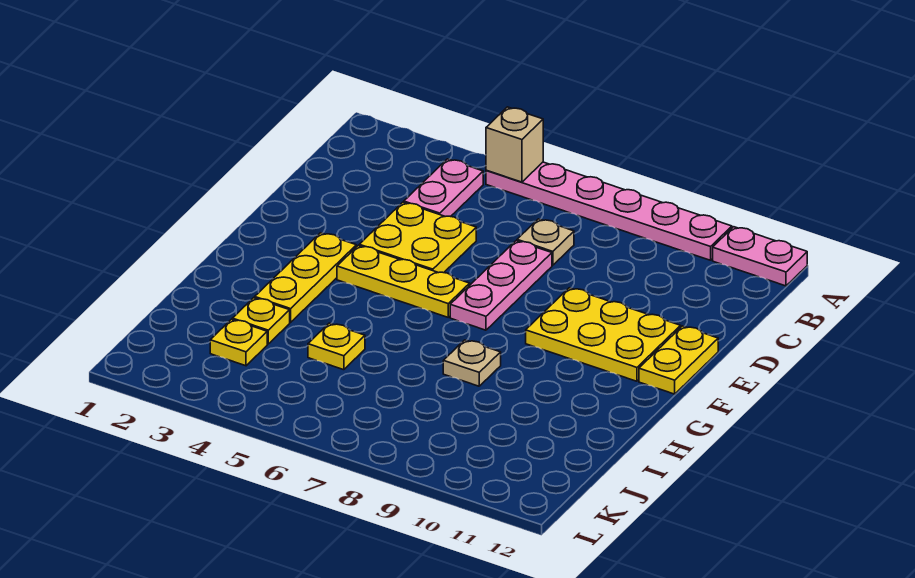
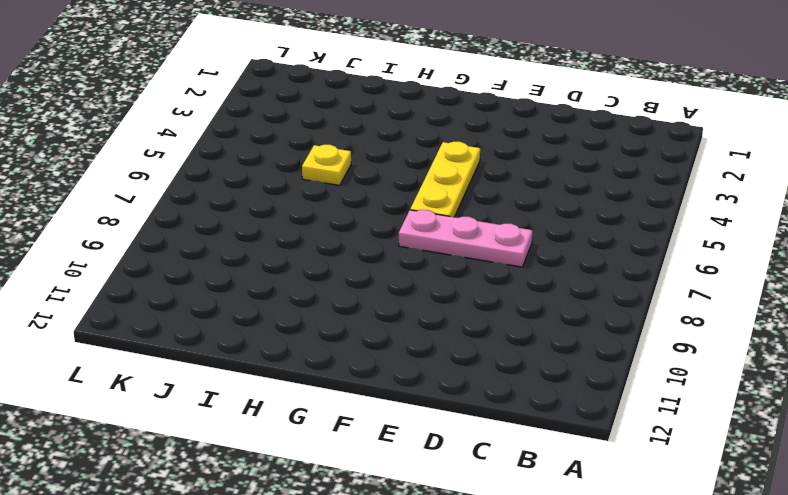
none -> pink 1x6 plate [486,162,732,260]
none -> pink 1x2 plate [713,227,807,286]
none -> pink 1x2 plate [404,159,483,217]

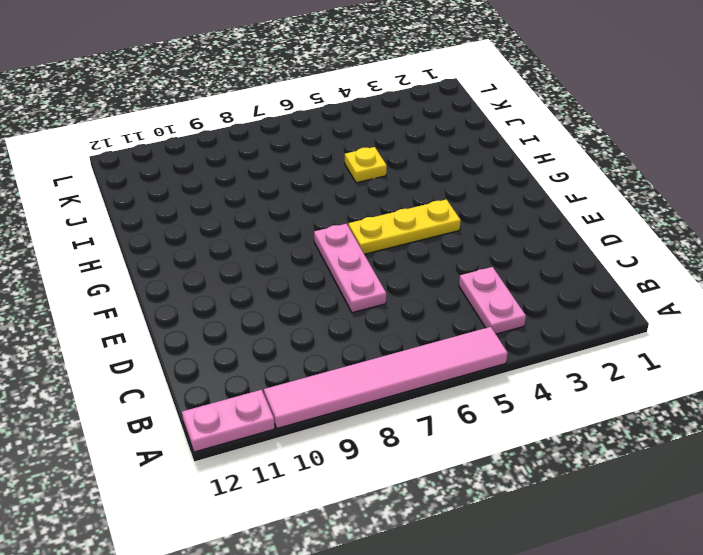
pink 1x6 tile [264,327,508,428] -> pink 1x6 plate [486,162,732,260]
none -> tan 1x1 plate [517,219,574,265]
none -> yellow 2x2 plate [359,202,476,273]
none -> yellow 2x3 plate [526,288,681,381]

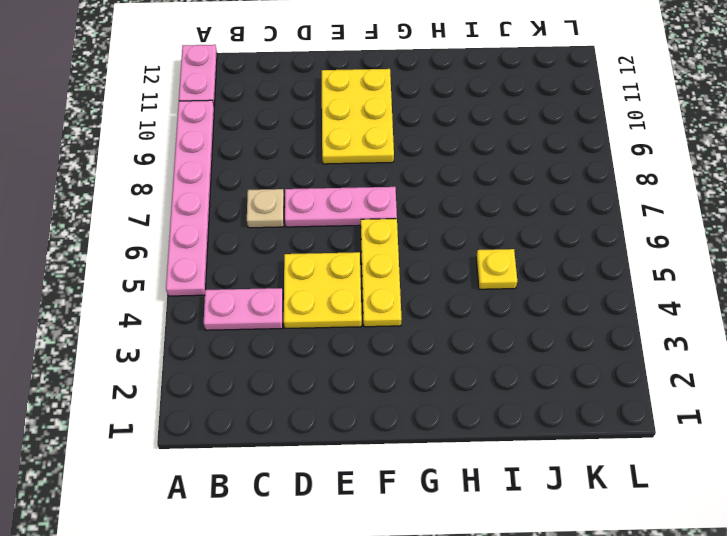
none -> yellow 1x2 plate [639,326,718,394]
none -> yellow 1x3 plate [255,233,356,322]
none -> tan 1x1 plate [443,340,501,386]

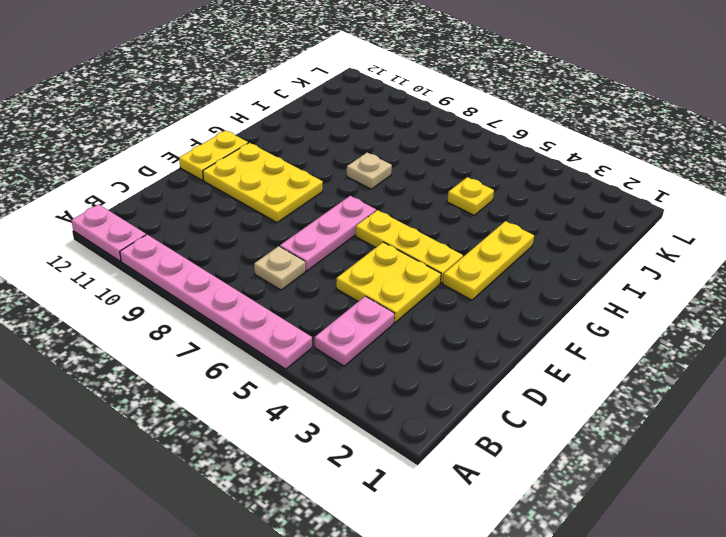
none -> yellow 1x1 plate [232,298,290,344]
none -> yellow 1x1 plate [210,319,267,366]
none -> tan 1x1 brick [486,107,543,182]

